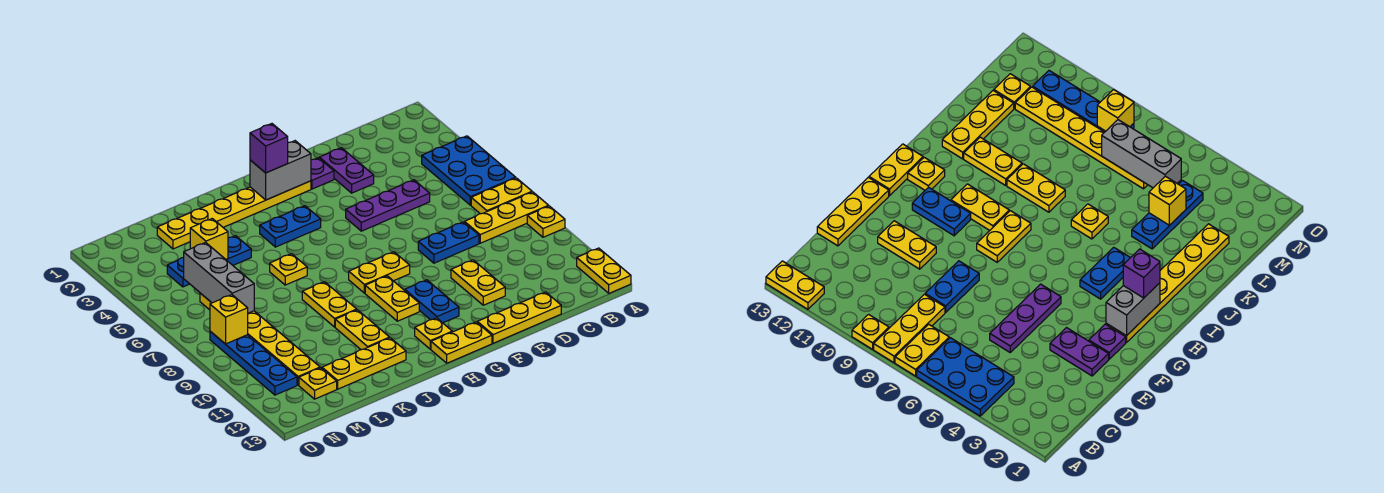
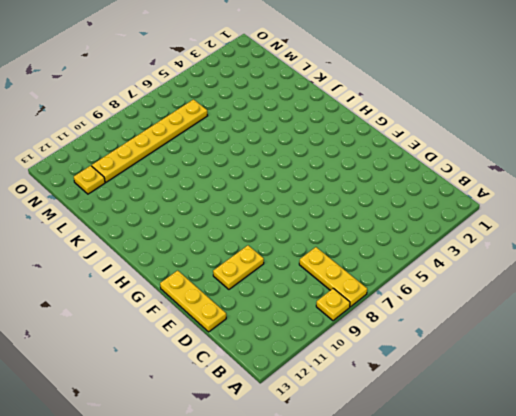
none -> blue 2x3 plate [422,136,516,205]
none -> yellow 1x2 plate [471,178,532,214]
none -> yellow 1x2 plate [577,248,631,293]
none -> purple 1x3 plate [346,180,430,231]

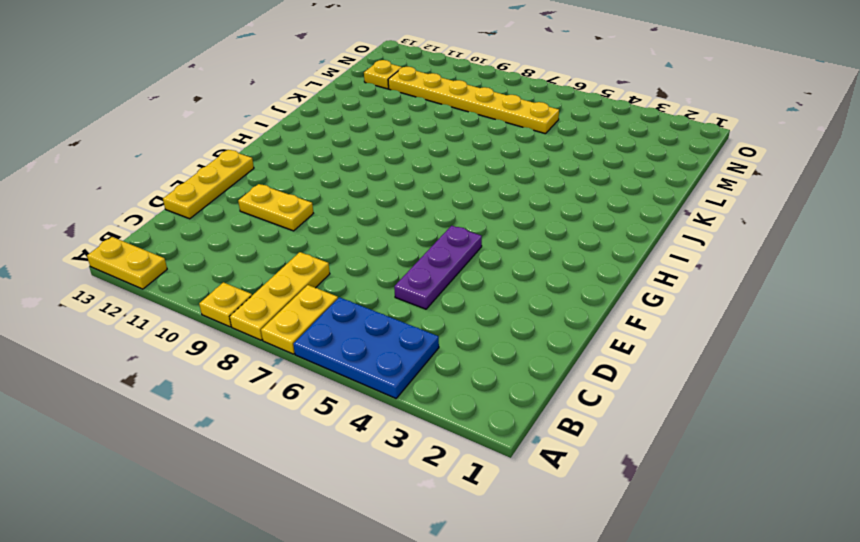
none -> blue 1x2 plate [418,222,479,263]
none -> purple 1x2 plate [319,148,374,193]
none -> purple 1x1 plate [311,158,334,189]
none -> yellow 1x6 plate [157,181,311,249]

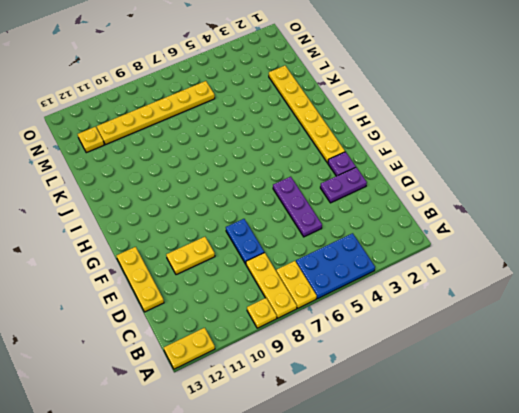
none -> yellow 1x2 plate [349,252,410,293]
none -> blue 1x2 plate [405,280,459,323]
none -> yellow 1x2 plate [431,322,492,363]
none -> blue 1x2 plate [260,206,321,247]

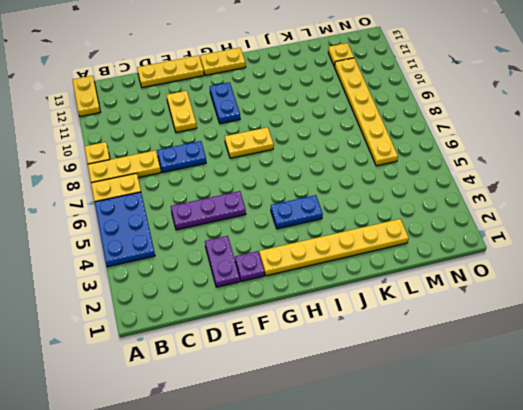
none -> yellow 1x2 plate [365,276,419,321]
none -> yellow 1x1 plate [415,318,452,349]
none -> yellow 1x1 plate [270,254,307,285]
none -> yellow 1x2 plate [302,282,357,327]

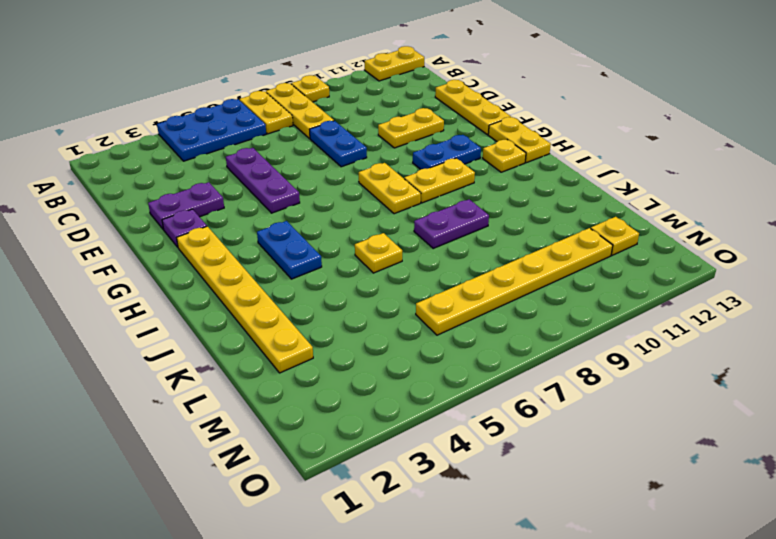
purple 1x2 plate [414,199,489,248] -> yellow 1x2 plate [302,282,357,327]
none -> yellow 1x2 plate [335,310,390,350]
none -> yellow 1x3 plate [322,338,406,389]
none -> blue 1x3 plate [167,236,251,287]
none -> blue 1x4 plate [210,331,297,395]

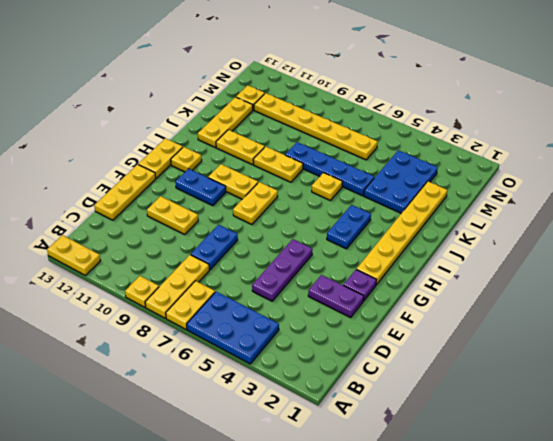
blue 2x3 plate [364,150,438,213] -> blue 1x3 plate [167,236,251,287]
blue 1x4 plate [285,142,374,196] -> blue 1x4 plate moved to [210,331,297,395]
none -> grey 1x2 brick [250,141,311,200]
none -> yellow 1x1 brick [190,219,228,259]
none -> grey 1x3 brick [184,243,254,313]
none -> yellow 1x1 brick [210,295,248,344]

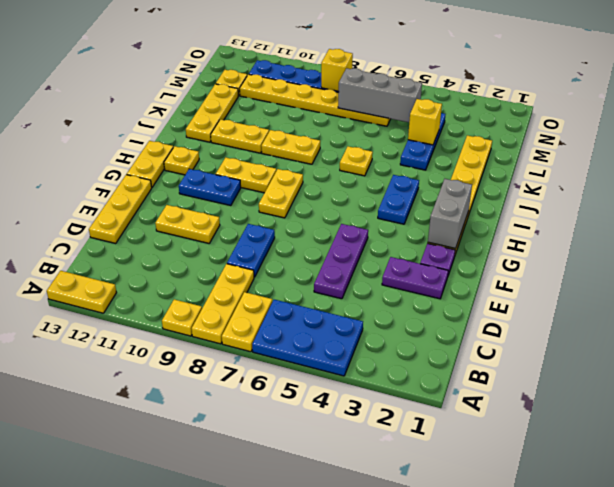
none -> purple 1x1 brick [250,124,288,173]

